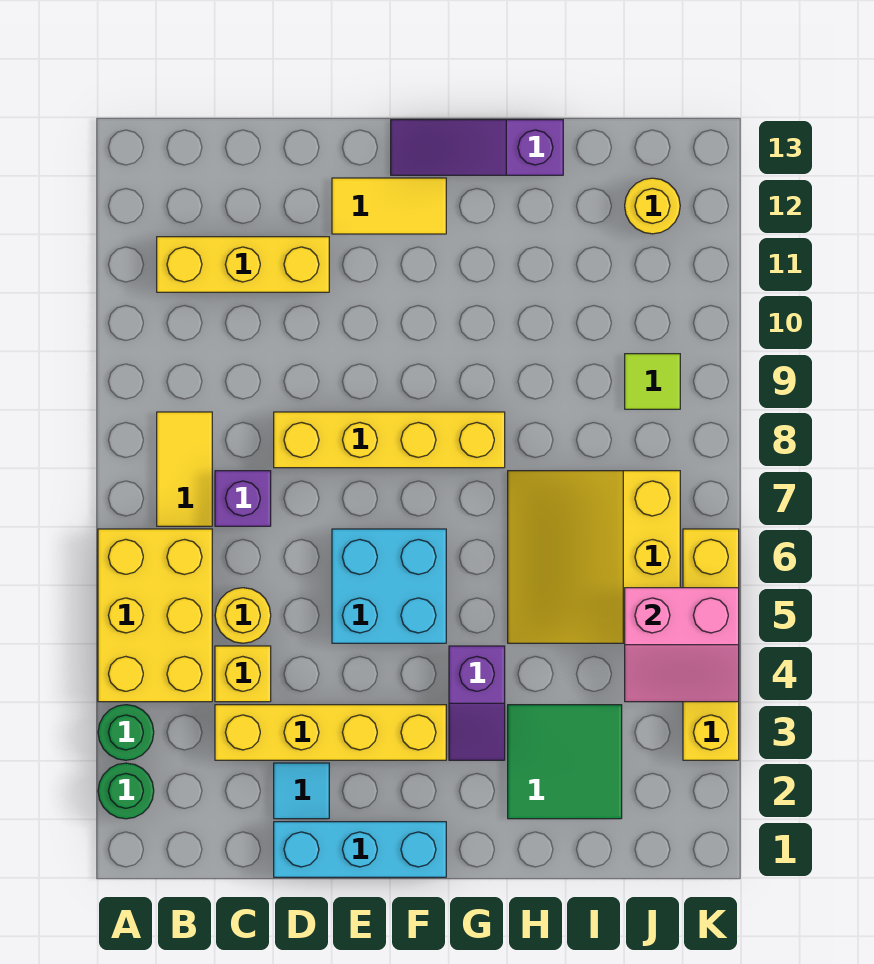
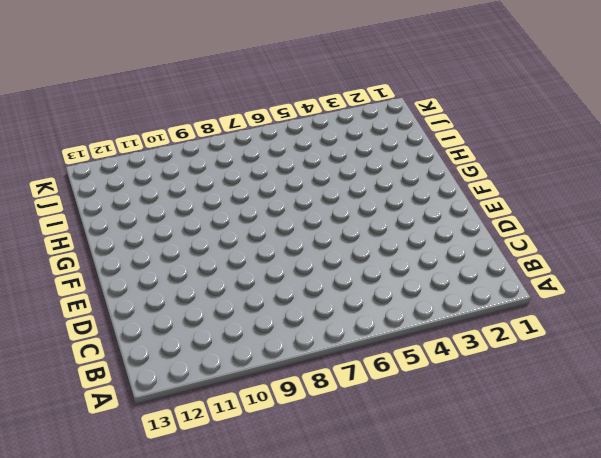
none -> green 1x1 round brick [98,763,154,819]
none -> green 1x1 round brick [98,705,154,760]
none -> yellow 2x3 brick [98,529,212,702]

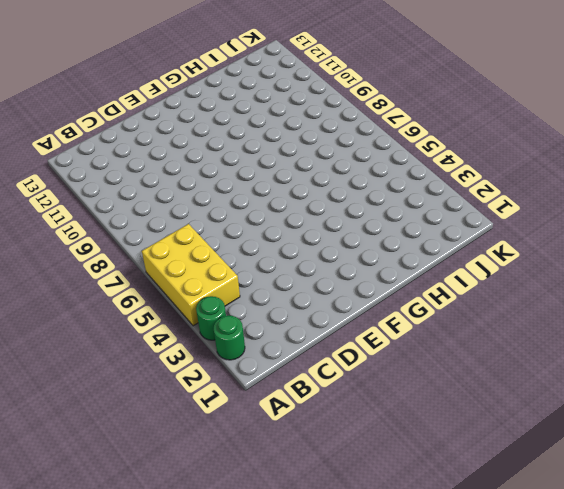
none -> yellow 1x2 tile [157,412,212,526]
none -> yellow 1x3 brick [157,237,329,292]
none -> yellow 1x4 brick [215,705,446,760]

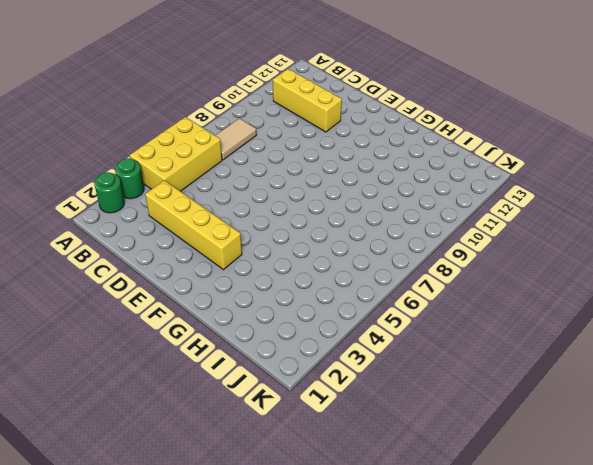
tan 1x2 tile [215,118,256,160] -> yellow 1x2 tile [157,412,212,526]
none -> yellow 1x1 brick [215,646,271,702]
none -> yellow 1x1 round brick [215,588,271,643]
none -> purple 1x1 brick [215,471,271,526]

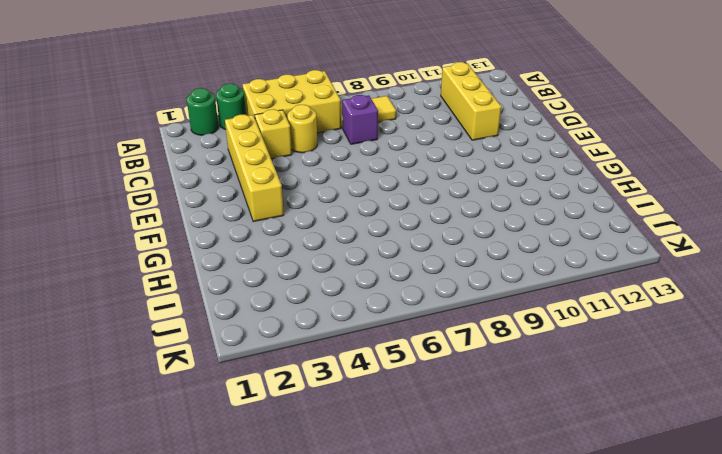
none -> cyan 1x3 brick [274,822,446,877]
none -> cyan 1x1 tile [274,763,329,819]
none -> yellow 1x4 brick [274,412,505,468]

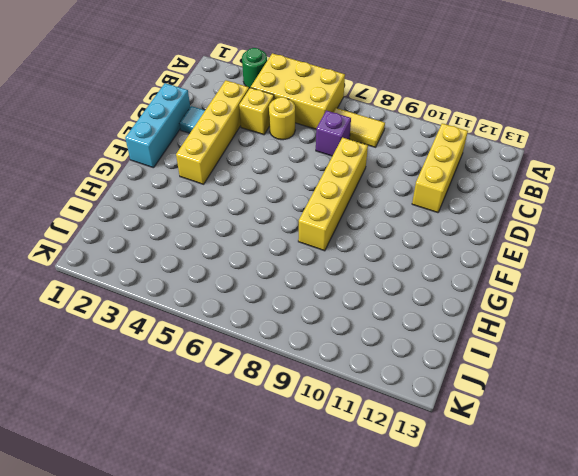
none -> green 1x1 round brick [98,763,154,819]
none -> cyan 2x2 brick [332,529,446,643]
none -> yellow 1x2 tile [332,178,446,234]

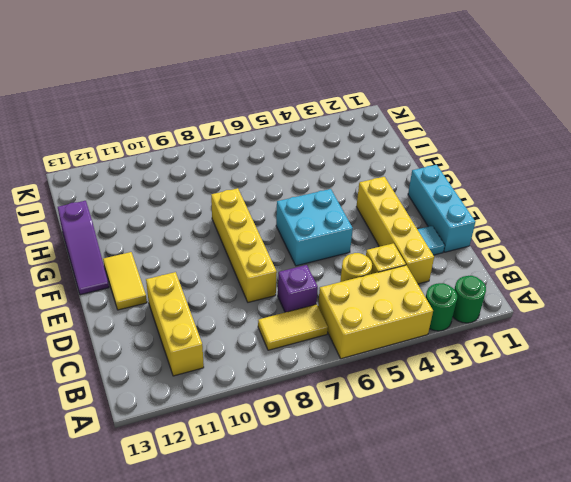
none -> purple 1x2 slope [449,646,505,760]
none -> green 2x2 tile [508,705,622,819]
none -> yellow 3x3 slope [508,471,680,643]

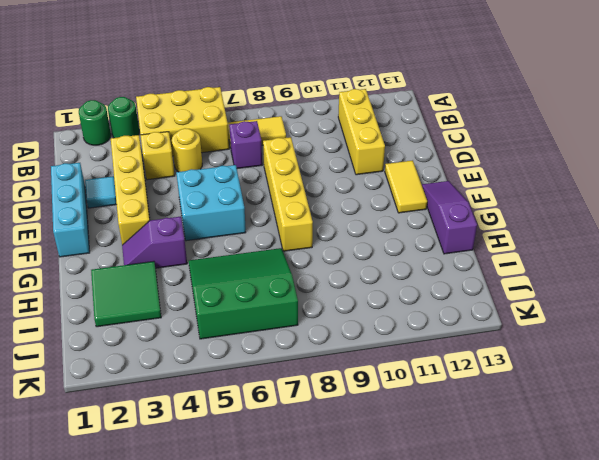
green 3x3 slope [189,248,298,339] -> yellow 3x3 slope [508,471,680,643]
none -> lime 1x1 tile [625,354,680,409]
none -> yellow 1x1 round brick [625,178,680,234]
none -> yellow 1x4 brick [683,529,739,760]

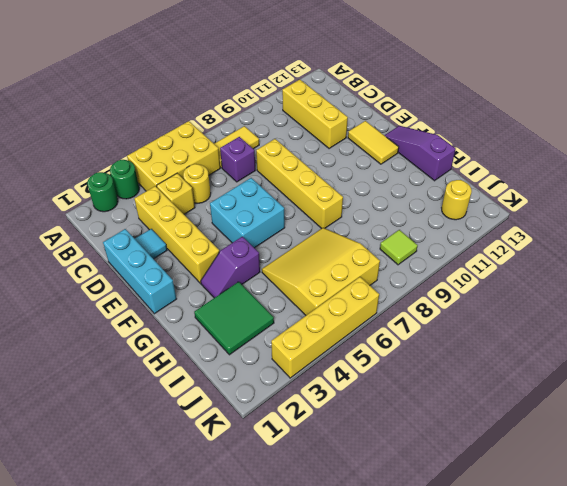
none -> pink 2x2 slope [625,588,739,702]

